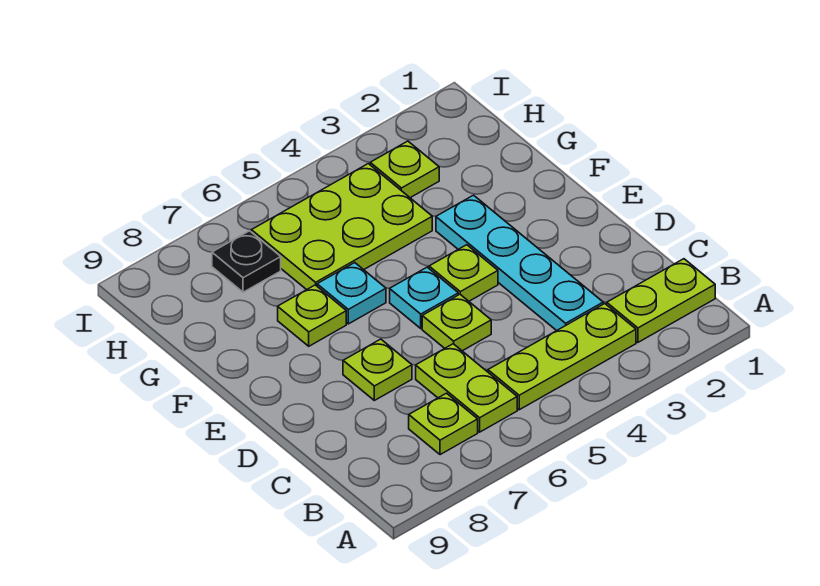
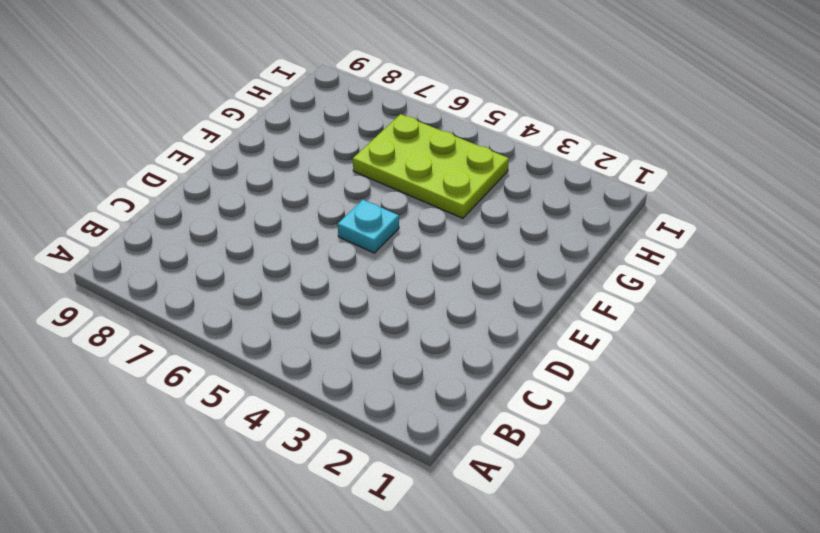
none -> lime 1x2 plate [607,259,715,342]
none -> lime 1x3 plate [488,304,636,410]
none -> lime 1x2 plate [416,344,517,432]

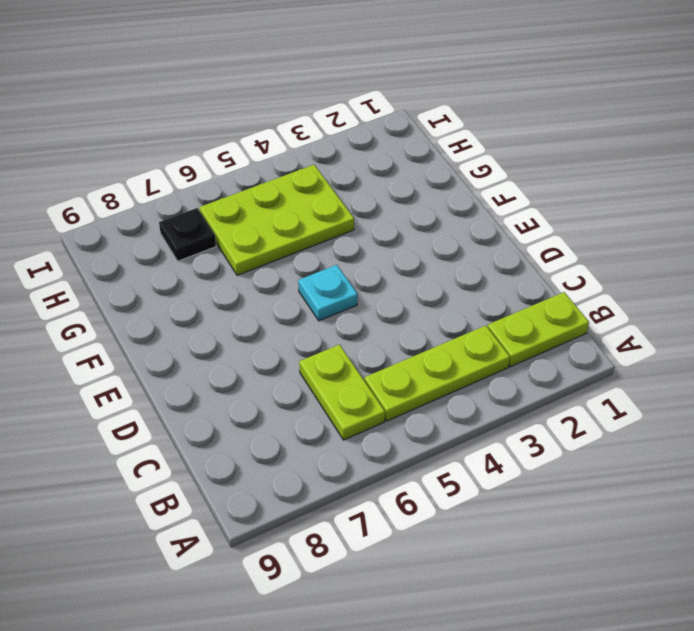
none -> lime 1x1 plate [409,393,478,455]
none -> cyan 1x4 plate [436,195,603,331]
none -> lime 1x1 plate [422,294,491,351]

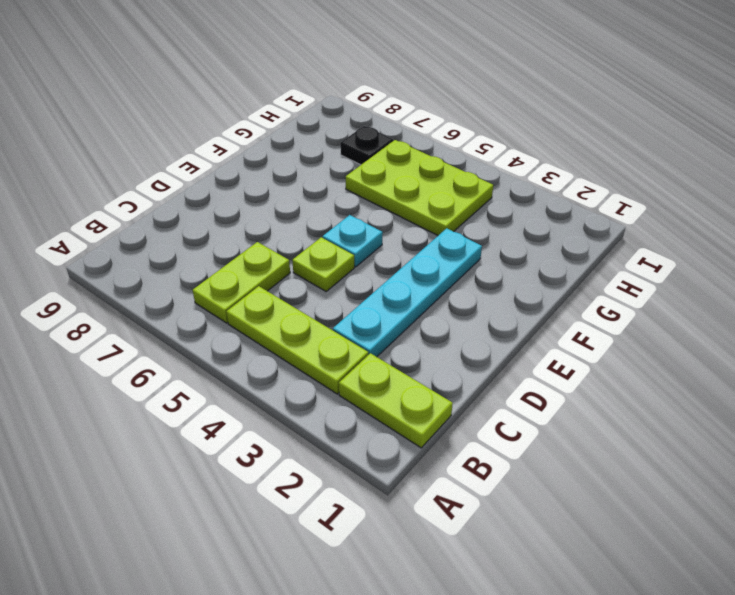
none -> lime 1x1 plate [409,393,478,455]
none -> lime 1x1 plate [343,339,412,400]
none -> lime 1x1 plate [429,245,498,301]

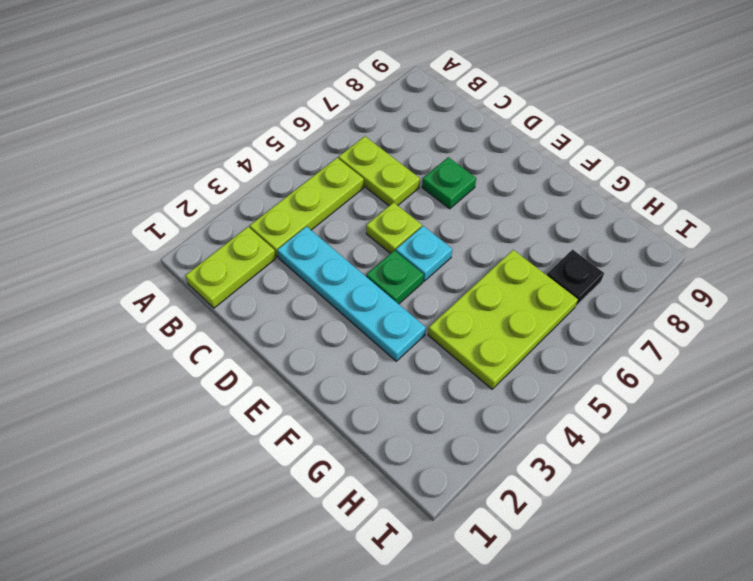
green 1x1 plate [422,157,476,209] -> lime 1x1 plate [343,339,412,400]
green 1x1 plate [366,250,424,304] -> lime 1x1 plate [429,245,498,301]
none -> lime 1x1 plate [409,393,478,455]
none -> cyan 1x1 plate [317,263,386,324]
none -> lime 1x1 plate [278,285,346,346]

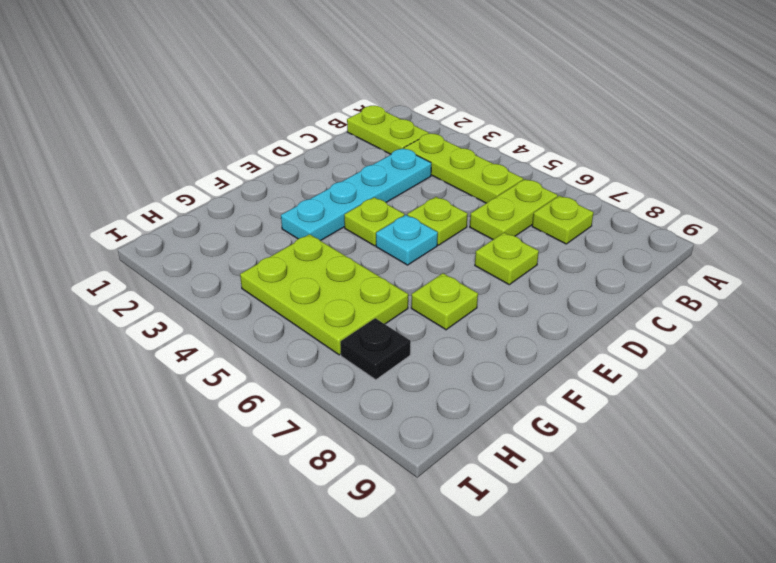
none -> cyan 1x1 plate [317,263,386,324]
none -> lime 1x1 plate [370,141,439,198]

